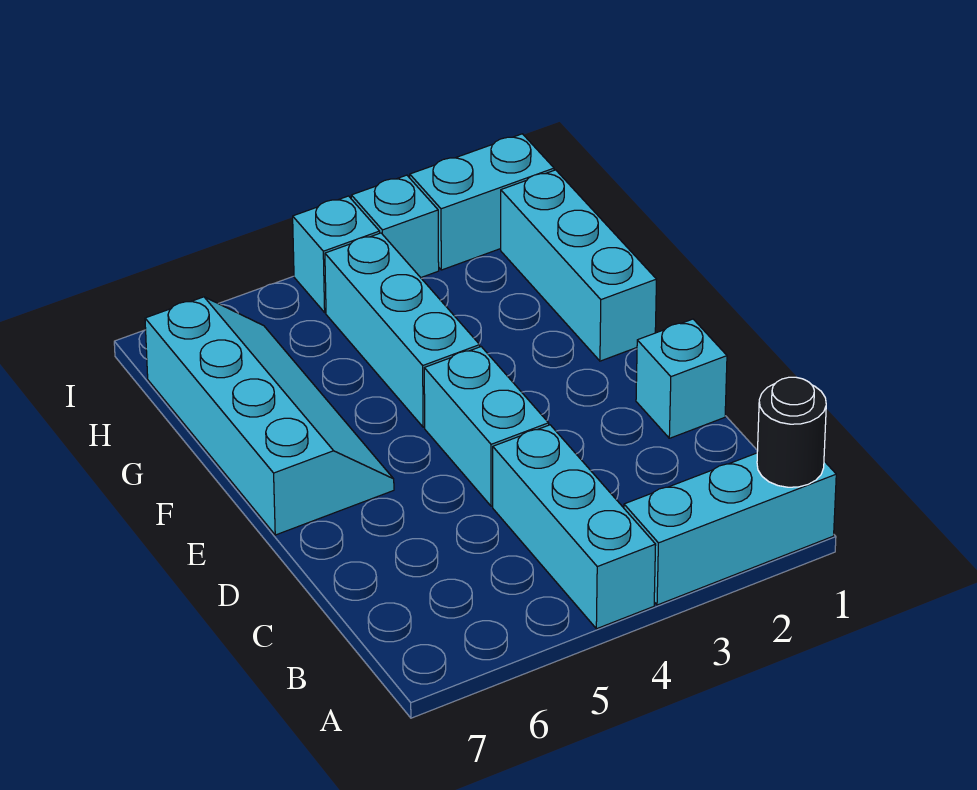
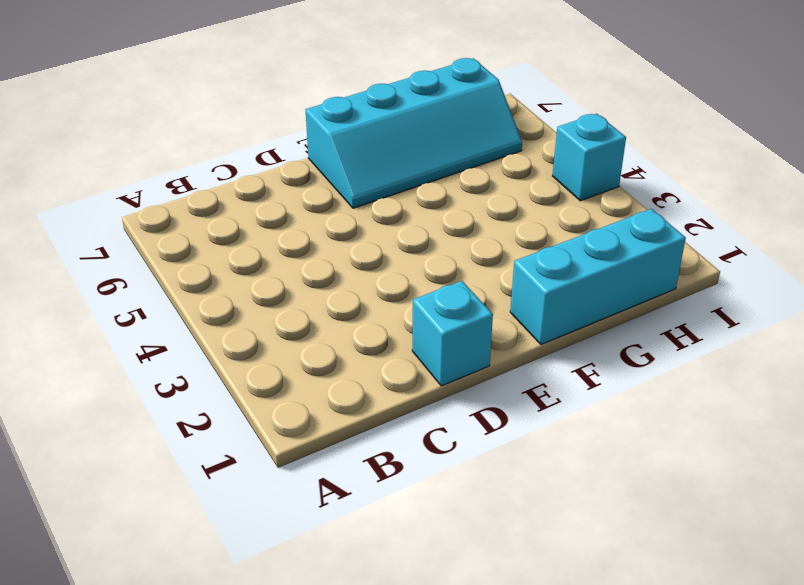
none -> cyan 1x3 brick [624,453,836,605]
none -> cyan 1x3 brick [493,425,656,629]

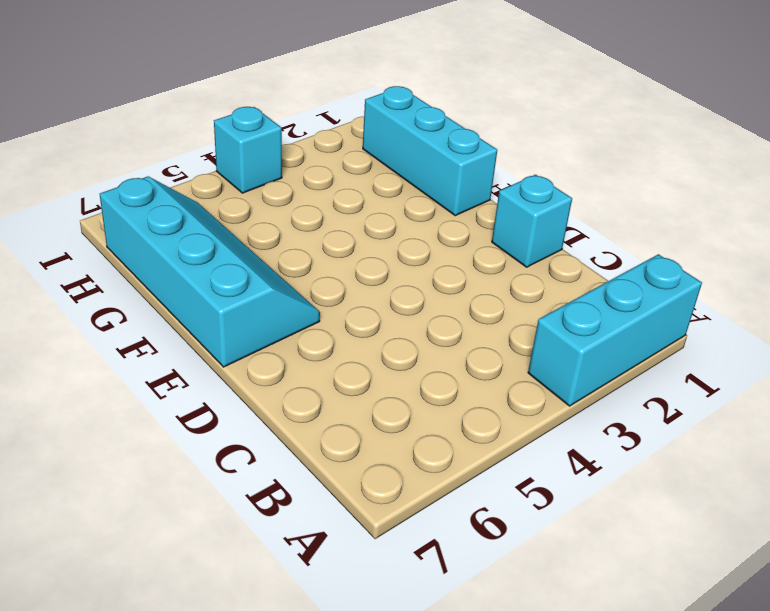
none -> cyan 1x3 brick [493,425,656,629]
none -> cyan 1x2 brick [424,347,549,506]

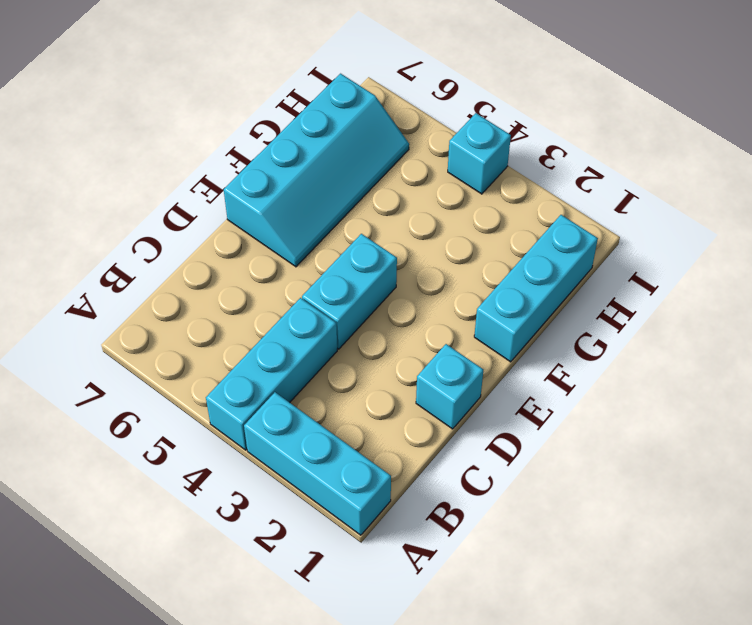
none -> cyan 1x3 brick [325,233,480,427]
none -> cyan 1x2 brick [410,134,554,270]

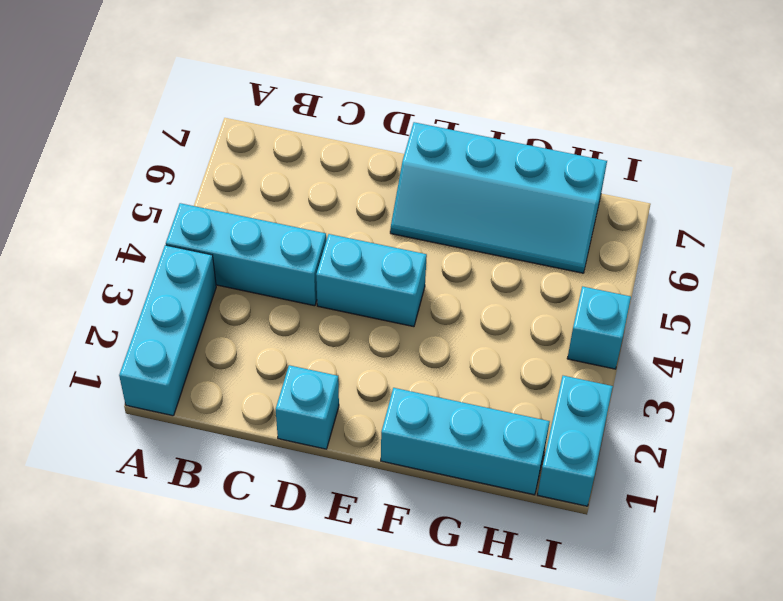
none -> cyan 1x3 brick [325,233,480,427]
none -> cyan 1x1 brick [351,175,439,278]

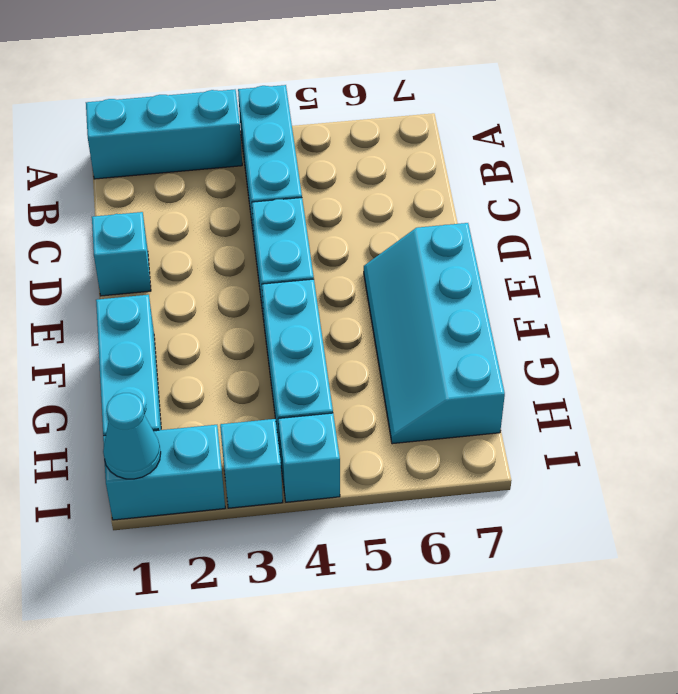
cyan 1x1 cone [103,393,161,479] -> none
none -> black 1x1 round brick [757,377,826,487]

